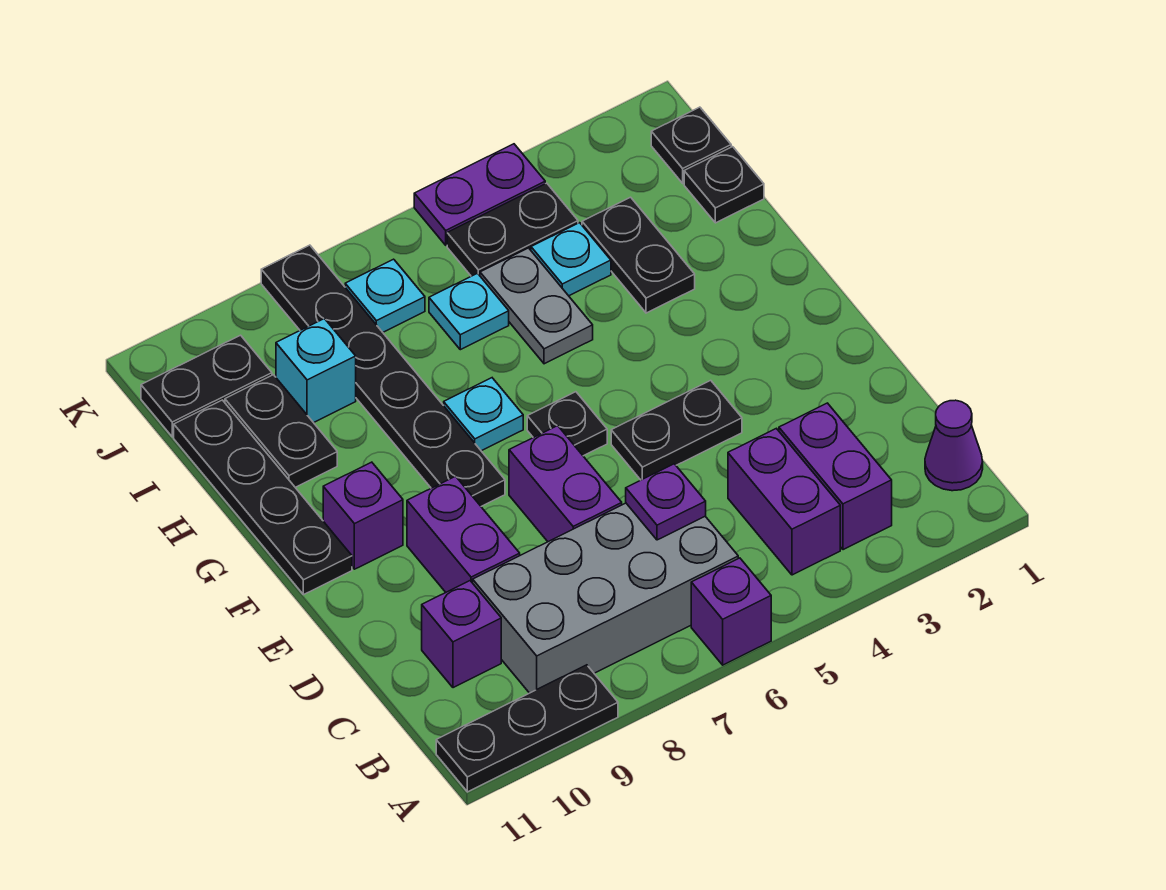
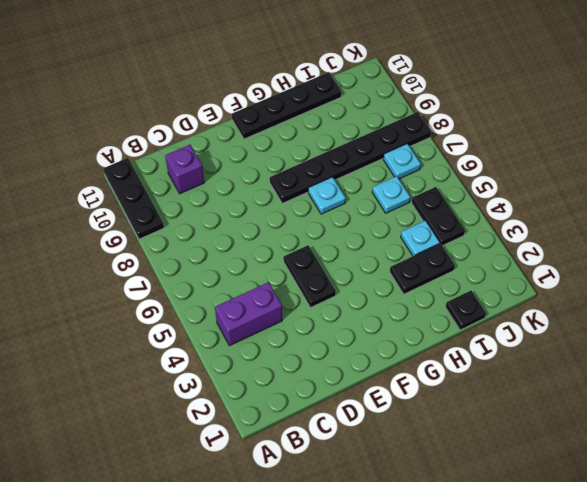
none -> purple 1x1 brick [691,558,771,665]
none -> purple 1x1 cone [925,400,983,491]
none -> purple 1x2 brick [779,403,892,550]

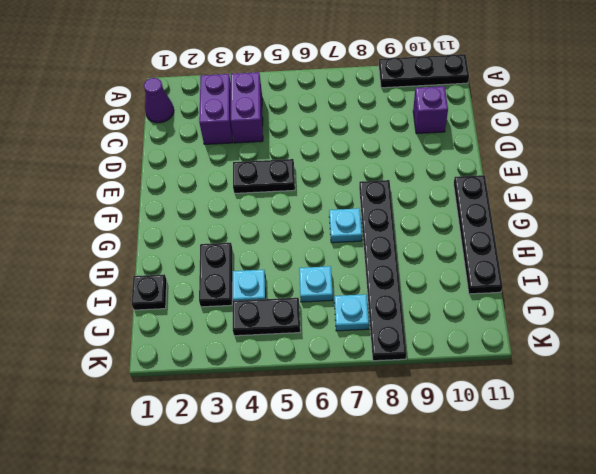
none -> purple 1x1 brick [691,558,771,665]
none -> grey 2x4 brick [473,503,738,693]
none -> purple 1x2 brick [509,426,622,542]

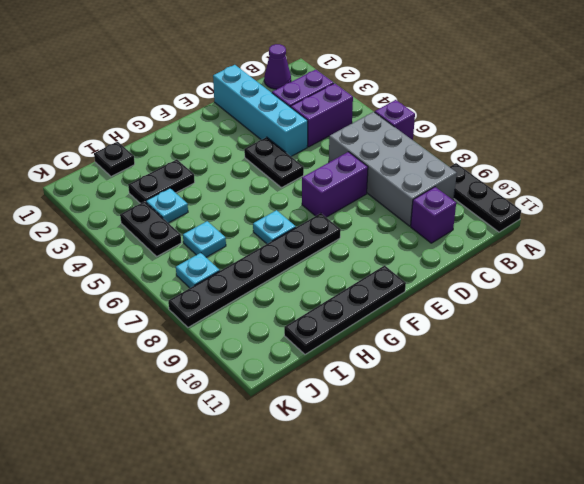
cyan 1x4 brick [213,65,308,156] -> none
none -> purple 1x2 brick [407,476,520,592]
none -> black 1x1 plate [527,392,607,456]
none -> purple 1x1 brick [323,462,403,569]

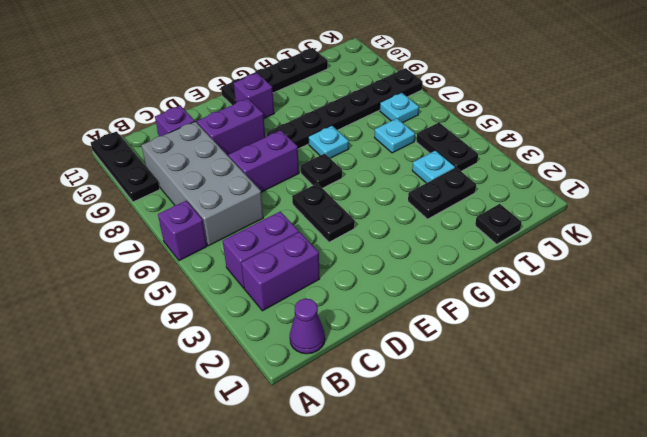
none -> grey 1x2 plate [480,248,593,364]
none -> black 1x2 plate [225,375,337,487]
none -> cyan 1x1 brick [276,319,356,423]

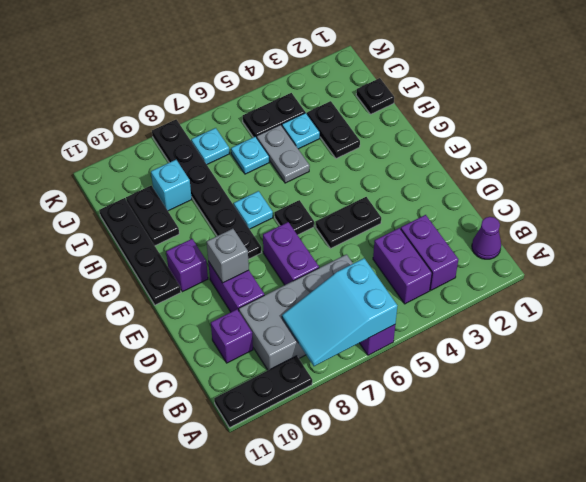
cyan 2x3 slope [282,258,397,366] -> none
grey 1x1 brick [207,229,249,283] -> none
none -> black 1x1 plate [651,107,731,183]
none -> black 1x2 plate [141,335,272,437]
none -> purple 1x2 plate [414,144,545,245]

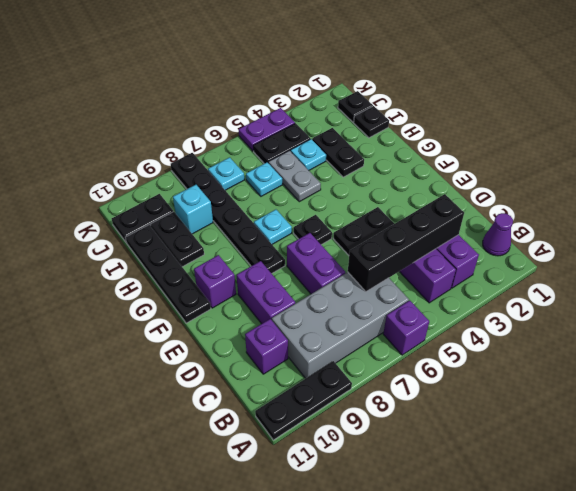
black 1x4 brick [348,194,464,292] -> purple 1x1 plate [626,464,706,540]

